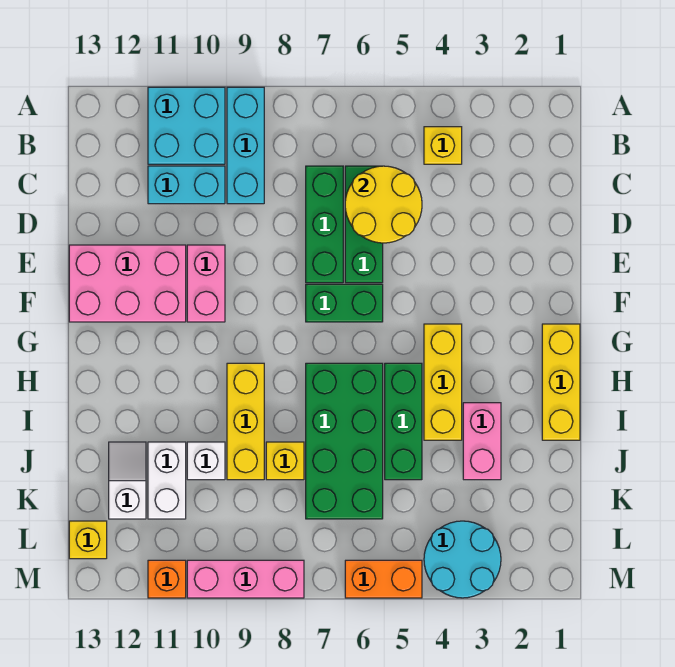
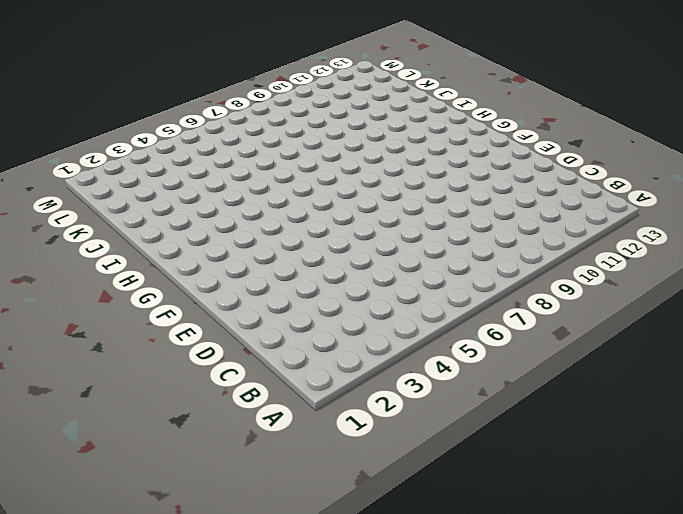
none -> cyan 1x3 brick [227,87,264,204]
none -> cyan 2x2 brick [148,87,225,164]
none -> yellow 1x1 brick [424,127,462,164]

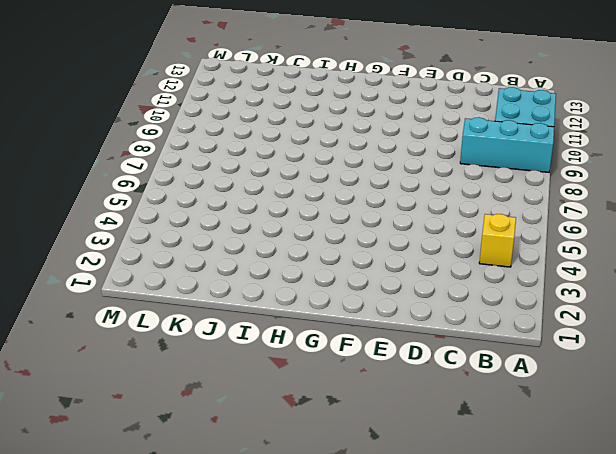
none -> green 1x3 brick [345,166,383,283]
none -> green 1x3 brick [306,166,343,283]
none -> cyan 1x2 brick [148,166,225,204]

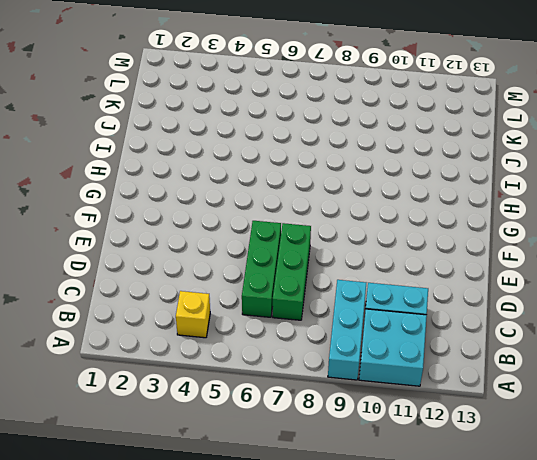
none -> pink 1x2 brick [187,245,225,322]
none -> pink 2x3 brick [69,245,186,322]
none -> green 1x2 brick [306,284,383,322]

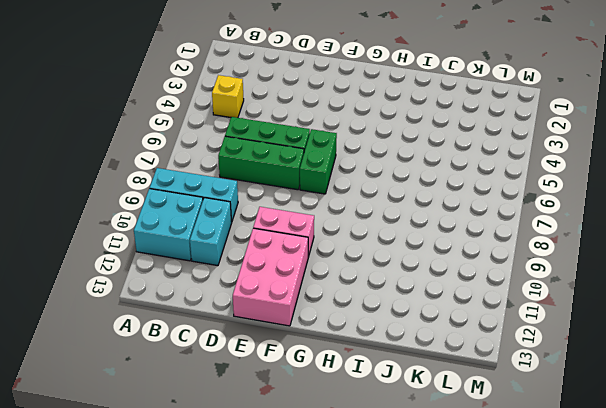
none -> yellow 1x3 brick [542,324,580,440]
none -> yellow 1x3 brick [424,324,462,440]
none -> green 1x3 brick [385,363,422,480]

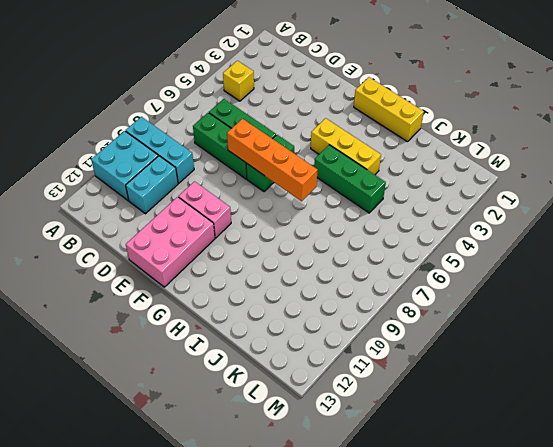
orange 1x4 brick [227,119,317,201] -> none
none -> green 2x4 brick [306,363,383,519]
none -> yellow 1x3 brick [227,363,264,480]
none -> pink 1x2 brick [463,403,501,480]

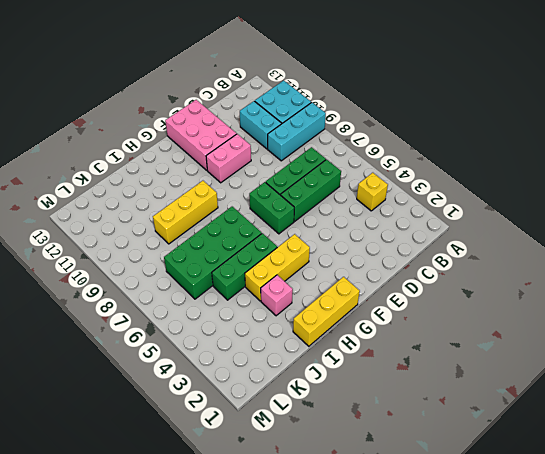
pink 1x1 brick [261,275,293,316] -> pink 1x2 brick [463,403,501,480]
none -> yellow 1x1 brick [266,442,304,480]
none -> white 1x1 brick [187,442,225,480]
none -> white 1x2 brick [148,442,186,519]

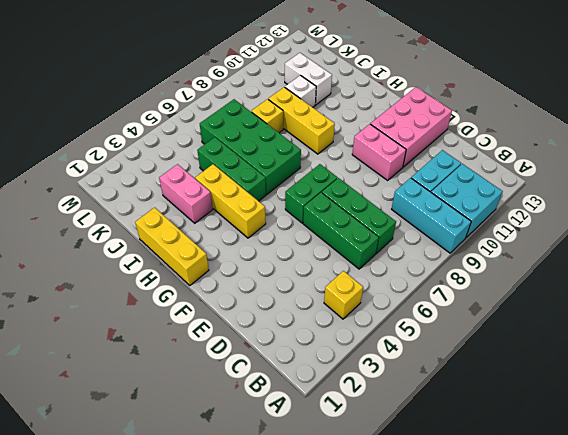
none -> white 1x2 slope [109,442,146,519]
none -> cyan 2x2 round brick [424,521,501,598]
none -> yellow 1x1 brick [69,521,107,559]

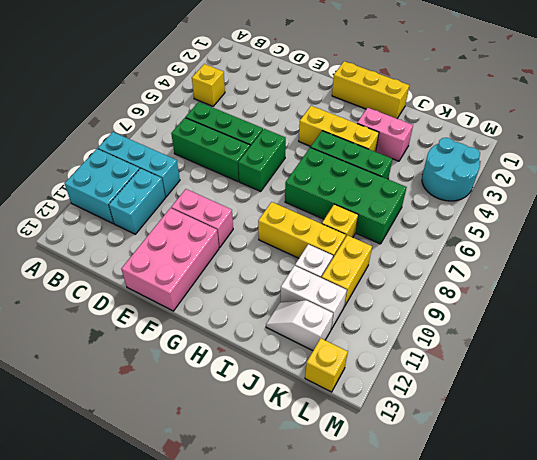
yellow 1x2 brick [322,235,372,307] -> none
none -> orange 1x2 brick [345,560,422,598]
none -> pink 1x3 brick [187,560,304,598]
none -> orange 1x1 brick [148,560,186,598]

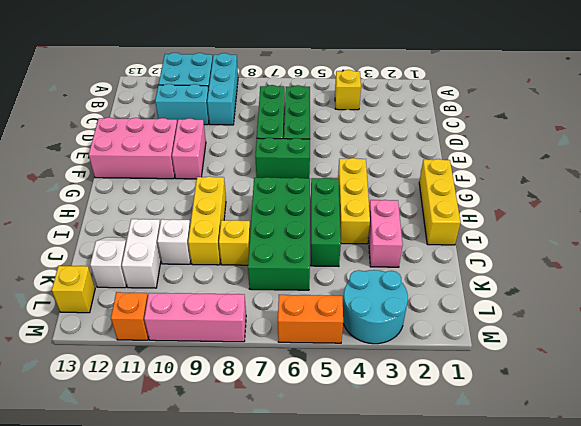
none -> yellow 2x2 round brick [345,166,422,243]

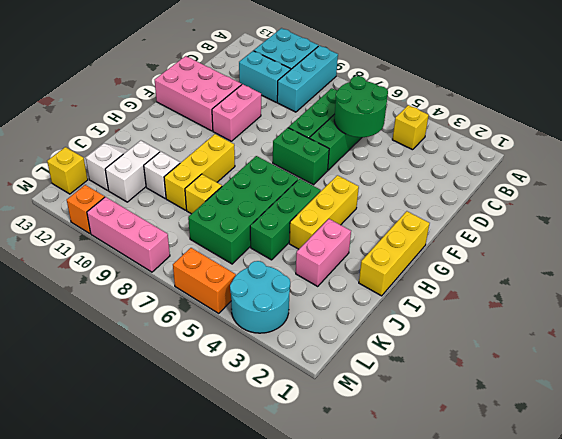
green 2x2 round brick [334,76,388,137] -> yellow 2x2 round brick [345,166,422,243]

